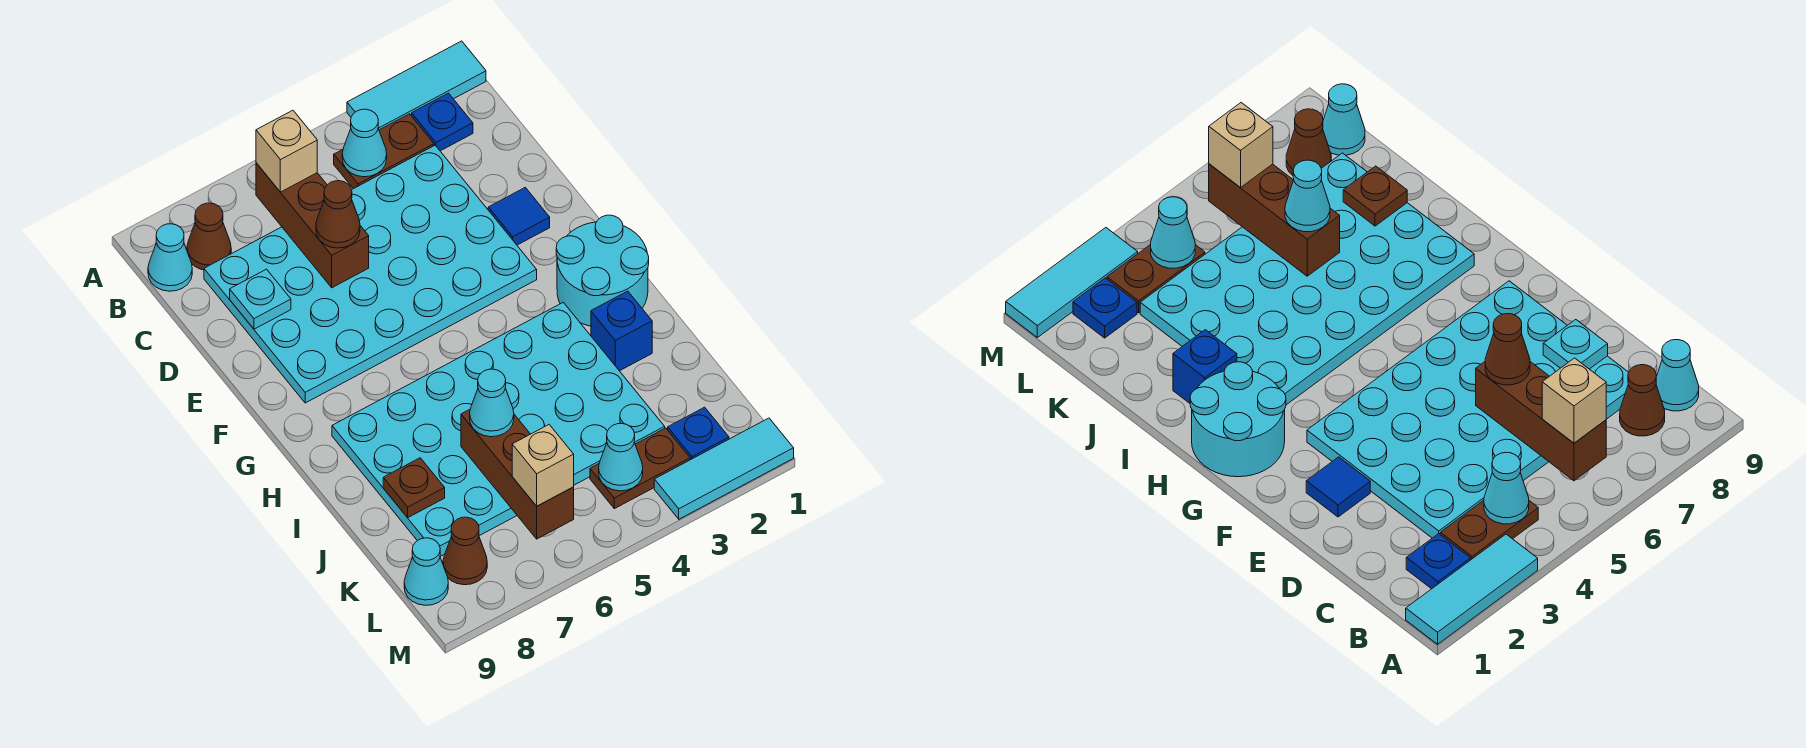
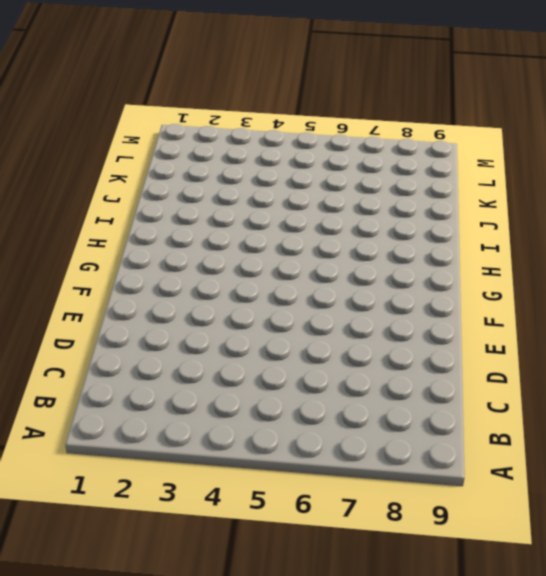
none -> cyan 1x3 tile [347,41,486,130]
none -> blue 1x1 plate [412,93,473,151]
none -> brown 1x2 plate [334,114,434,189]

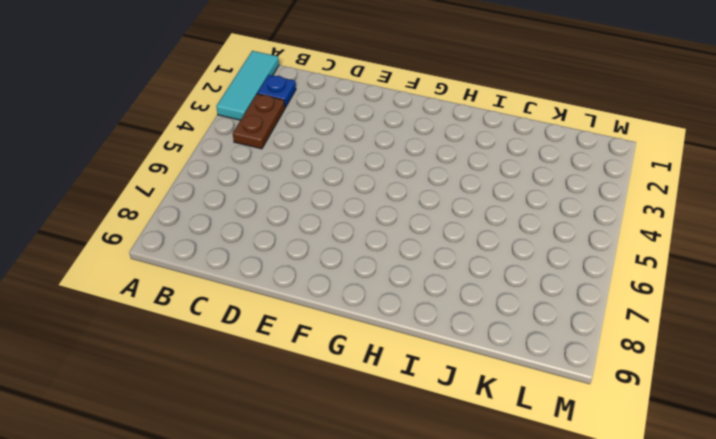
none -> brown 1x1 cone [187,203,231,270]
none -> cyan 1x1 cone [148,224,192,291]
none -> cyan 4x6 plate [204,145,537,403]

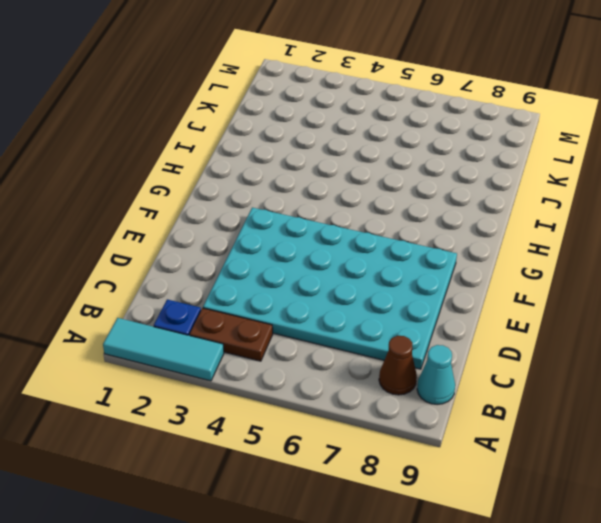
none -> blue 1x1 tile [488,188,550,245]
none -> cyan 2x2 round brick [556,215,649,326]
none -> cyan 4x6 plate [332,302,665,556]

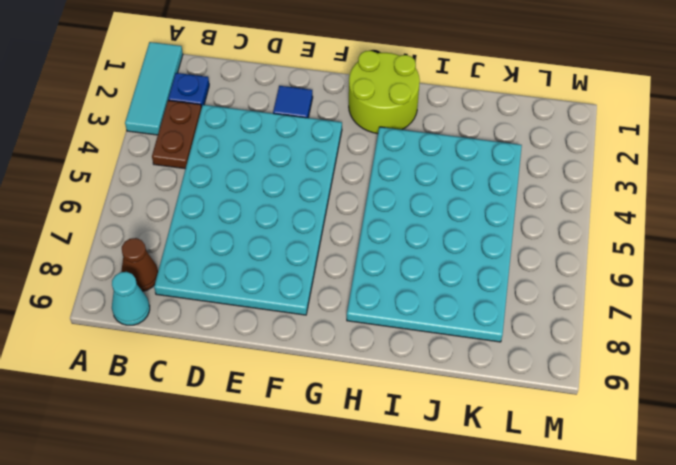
lime 2x2 round brick [349,51,420,134] -> cyan 2x2 round brick [556,215,649,326]
none -> blue 1x1 brick [591,291,652,371]
none -> blue 1x1 plate [668,407,729,460]
none -> brown 1x2 plate [590,428,690,509]

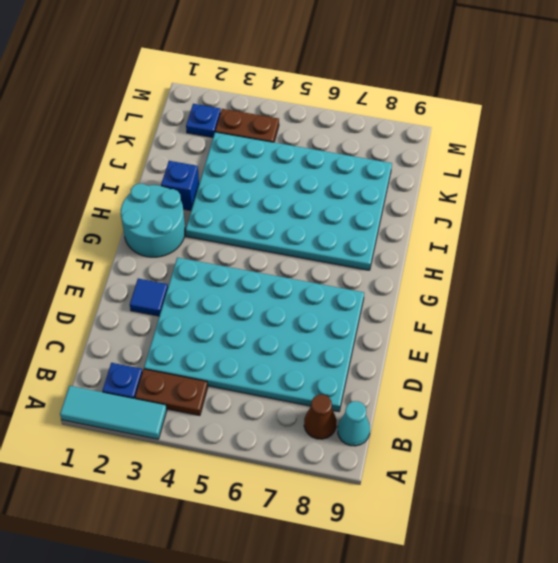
none -> brown 1x1 cone [443,517,487,585]
none -> cyan 1x1 cone [404,538,448,605]
none -> cyan 1x3 tile [654,418,794,519]

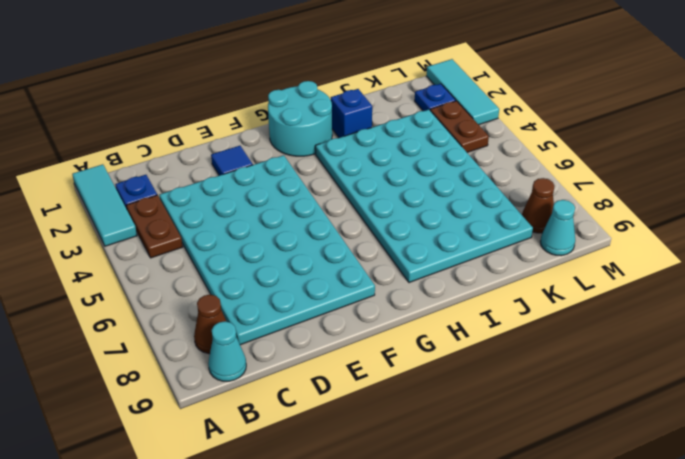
none -> cyan 1x1 cone [342,109,387,177]
none -> brown 1x3 brick [256,163,369,288]
none -> cyan 1x1 plate [230,269,291,329]

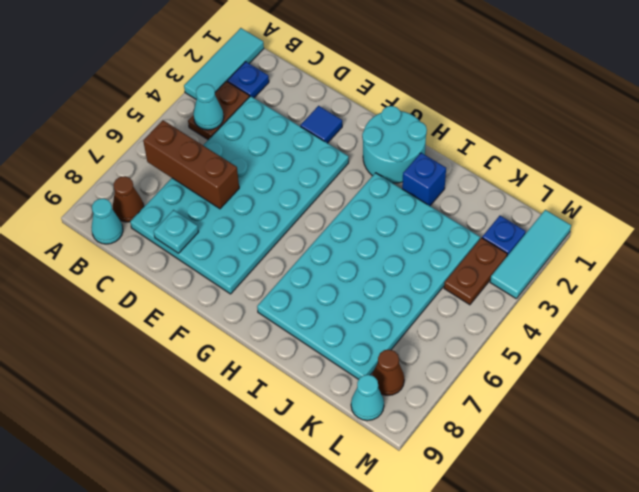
none -> brown 1x3 brick [461,409,574,539]
none -> brown 1x1 plate [383,458,445,518]
none -> cyan 1x1 cone [599,424,643,491]

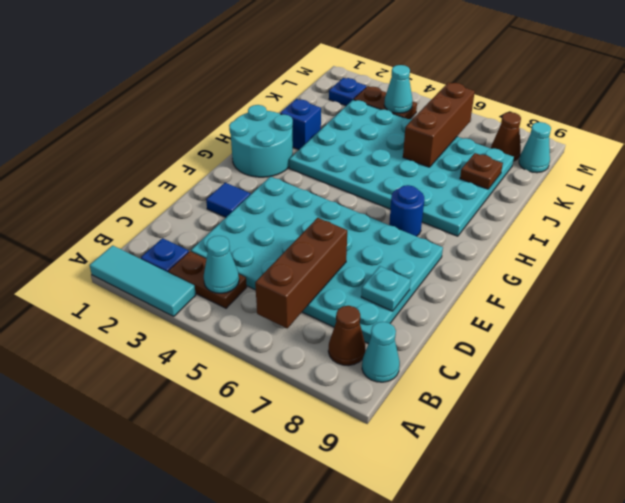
blue 1x1 round brick [389,185,424,236] -> none
none -> cyan 1x3 tile [654,418,794,519]
none -> tan 1x1 brick [256,110,317,192]
none -> brown 1x1 cone [316,181,360,248]

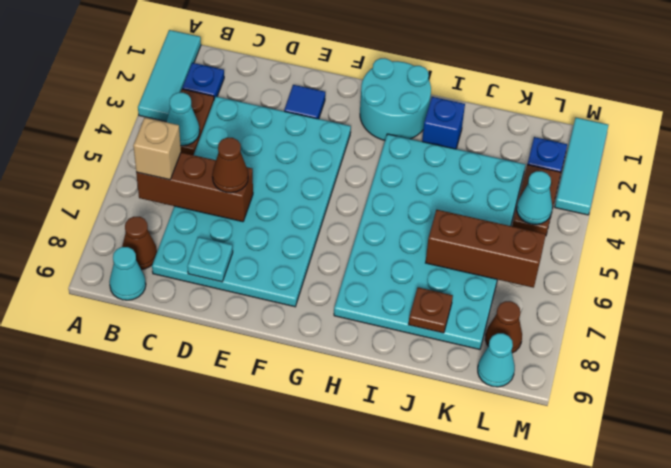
none -> cyan 1x1 cone [470,369,514,437]
none -> tan 1x1 brick [512,425,574,506]

